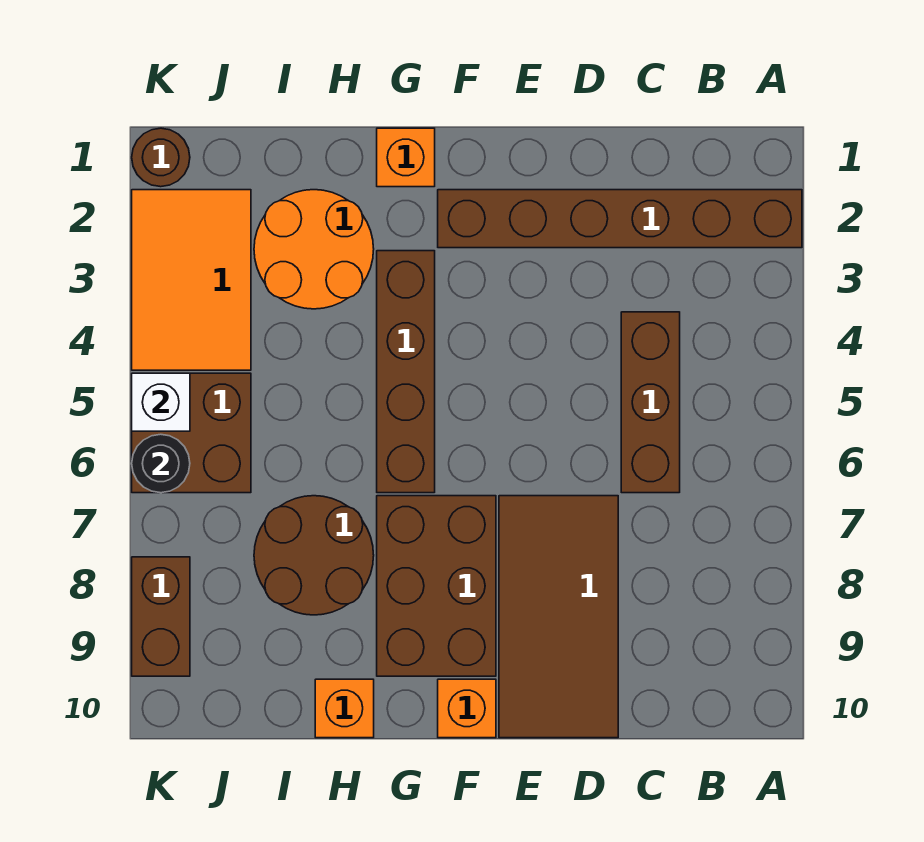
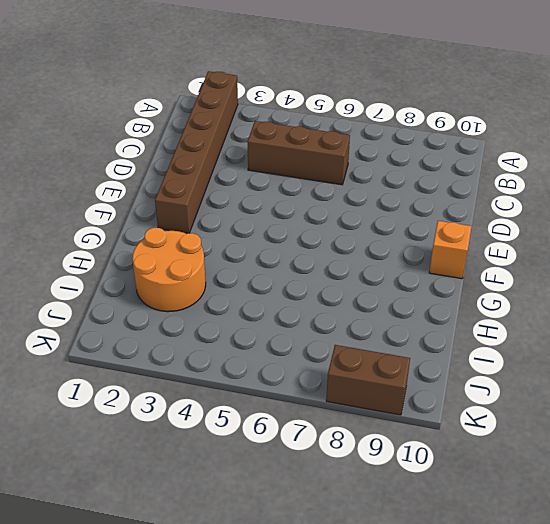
none -> brown 2x4 tile [499,496,618,738]
none -> brown 2x3 brick [377,496,496,676]
none -> orange 1x1 brick [377,128,435,187]

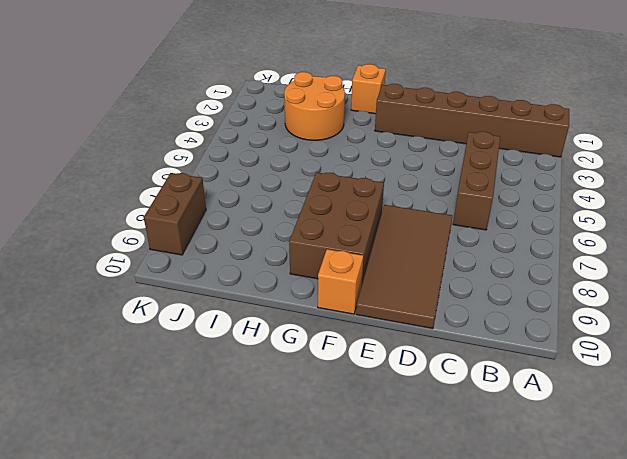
none -> brown 1x4 brick [377,251,435,493]
none -> brown 2x2 round brick [254,496,374,615]
none -> orange 1x1 brick [315,679,374,738]

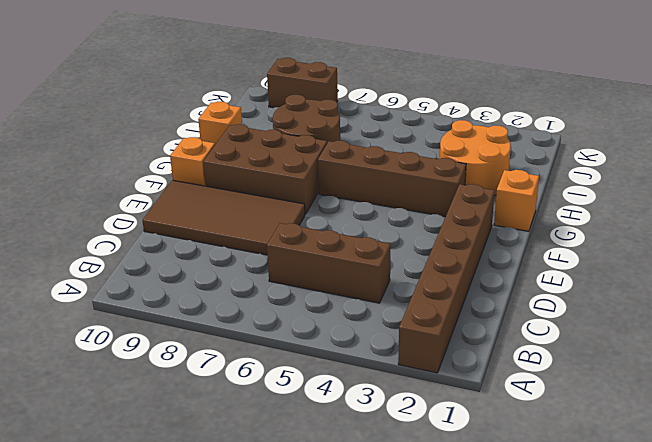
none -> orange 2x3 tile [132,190,251,370]
none -> brown 2x2 brick [132,373,251,493]
none -> brown 1x1 round brick [132,128,190,187]

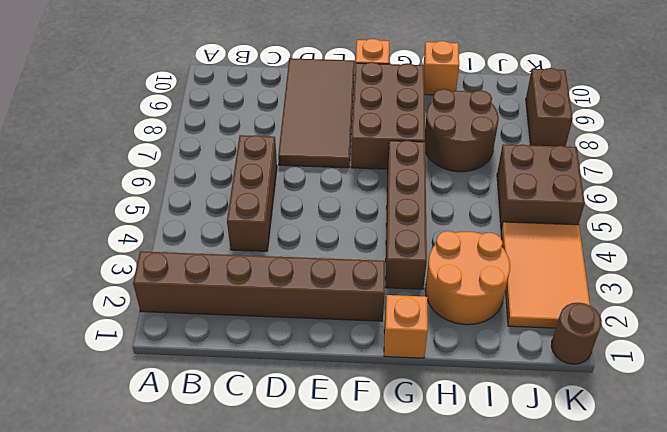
none -> white 1x1 brick [132,373,190,431]
none -> black 1x1 round brick [132,434,190,493]

